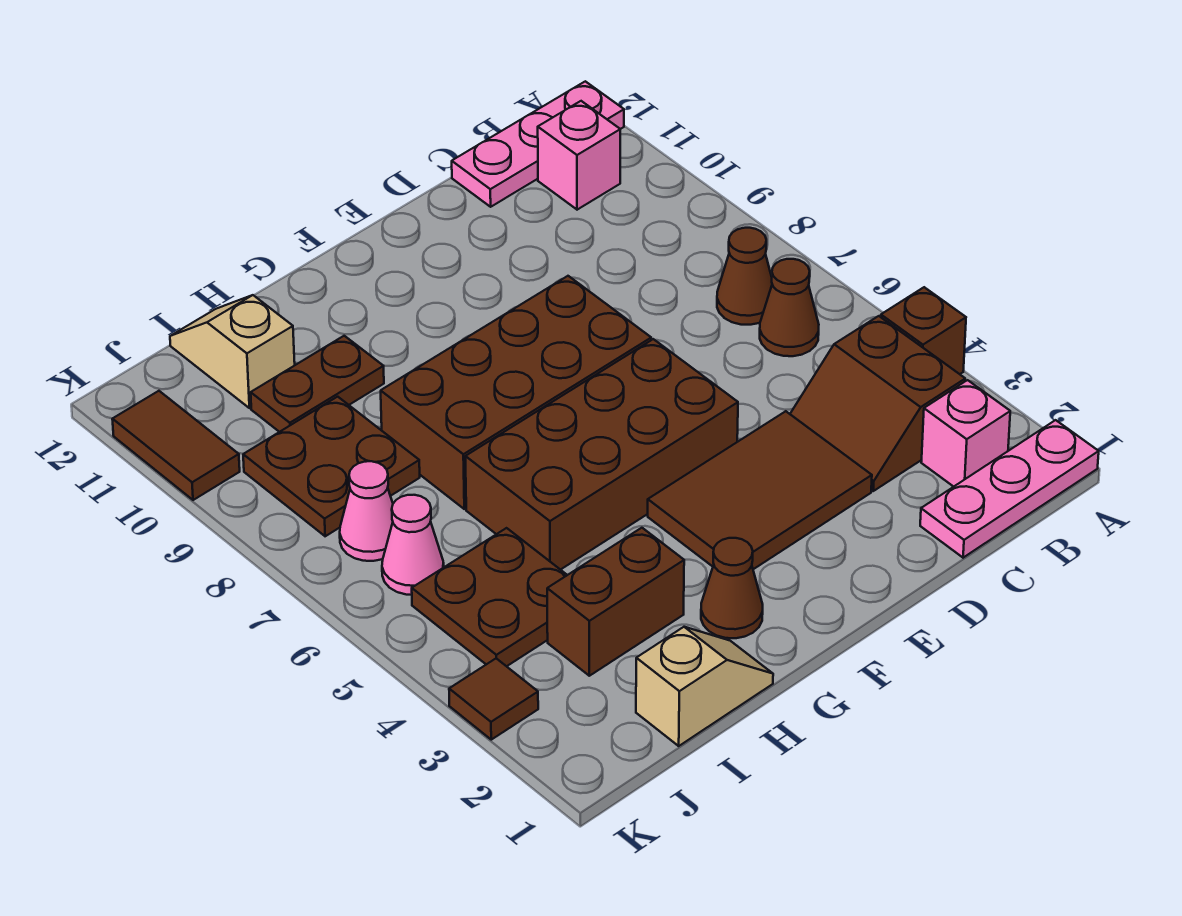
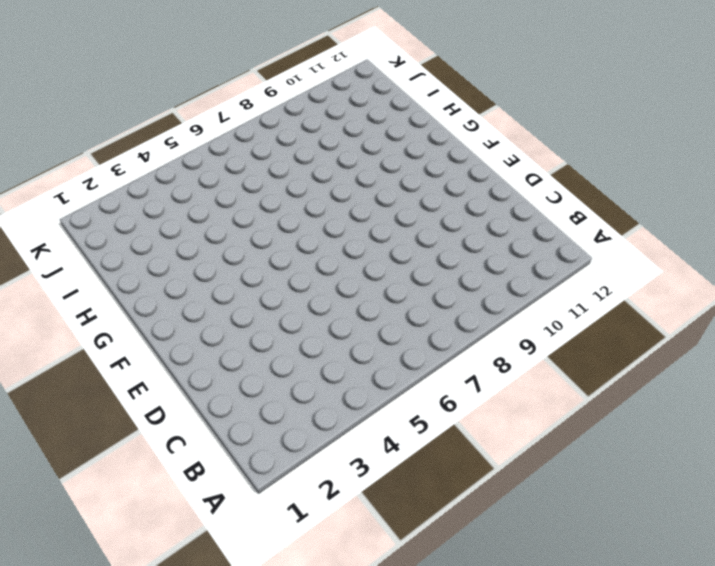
none -> pink 1x3 plate [920,420,1099,558]
none -> brown 1x1 brick [881,287,966,374]
none -> pink 1x3 plate [452,81,624,207]

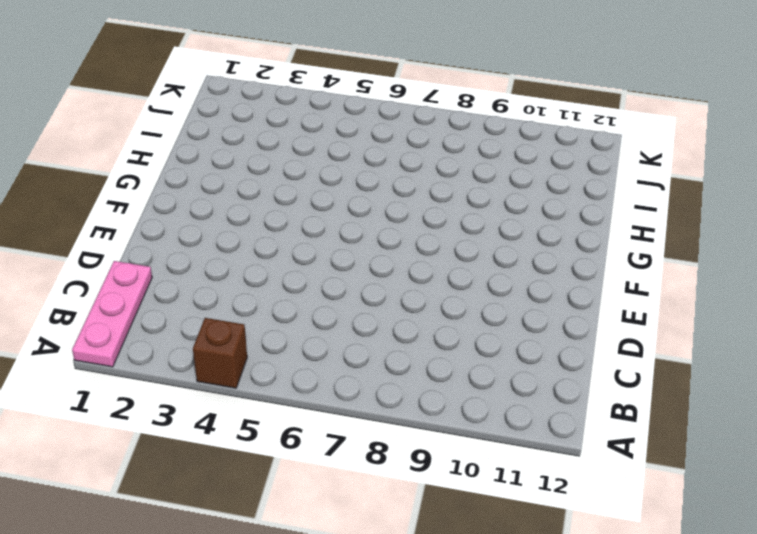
none -> pink 1x3 plate [452,81,624,207]
none -> pink 1x1 brick [921,380,1010,487]
none -> brown 2x2 slope [790,316,965,491]

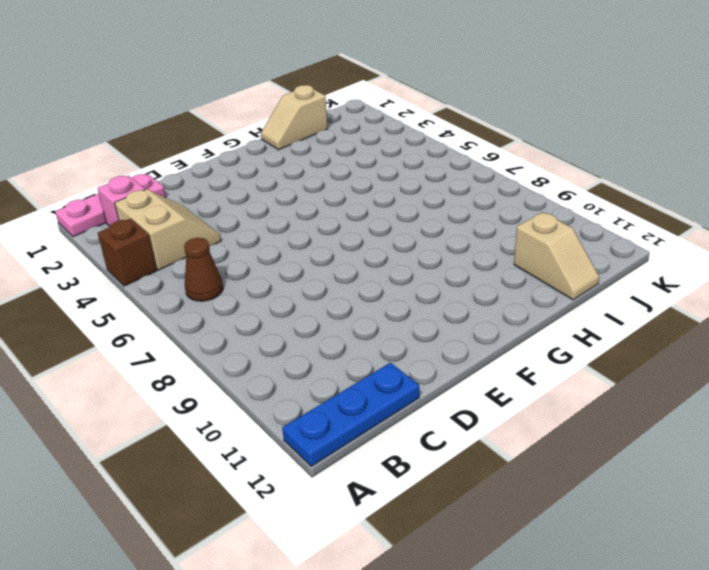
blue 1x3 plate [282,363,419,466] -> pink 1x3 plate [452,81,624,207]
tan 2x2 slope [115,189,221,270] -> brown 2x2 slope [790,316,965,491]
none -> brown 1x1 cone [717,228,772,325]
none -> pink 1x1 brick [538,101,620,210]
none -> brown 2x3 tile [648,411,872,569]

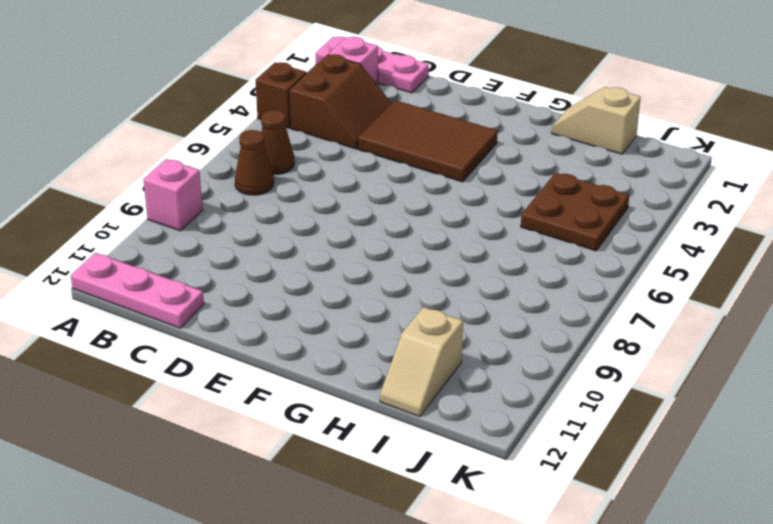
pink 1x1 brick [143,159,203,231] -> pink 1x1 brick moved to [538,101,620,210]
none -> brown 2x4 brick [465,339,738,570]
none -> brown 2x4 brick [381,276,651,509]
none -> brown 1x1 cone [701,538,763,638]

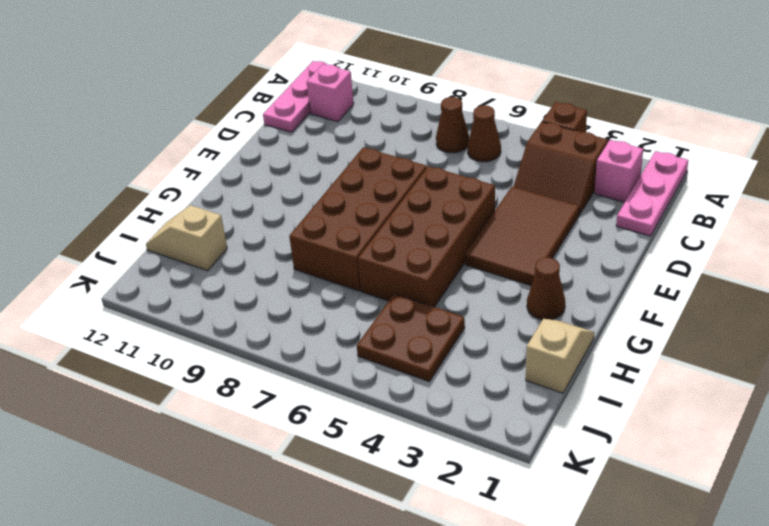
none -> brown 1x2 brick [547,528,684,676]
none -> brown 1x2 plate [251,336,384,432]
none -> brown 2x2 plate [243,397,420,536]

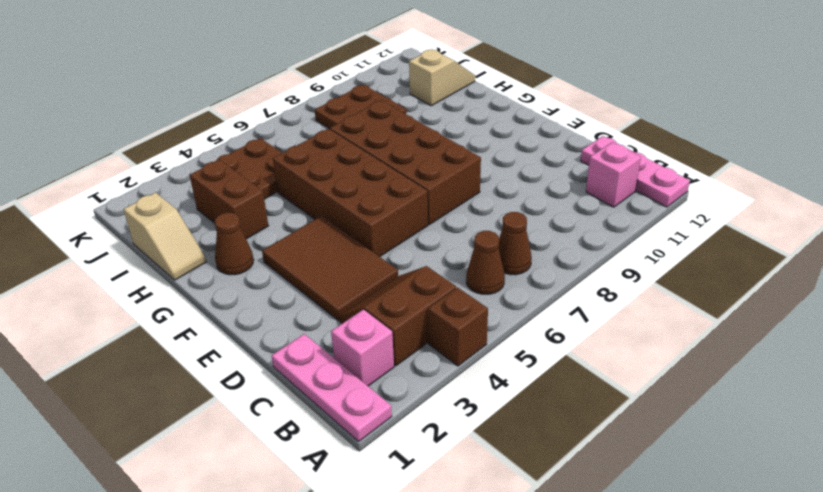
none -> brown 1x2 plate [251,336,384,432]
none -> pink 1x1 cone [382,495,444,595]
none -> pink 1x1 cone [340,461,393,561]

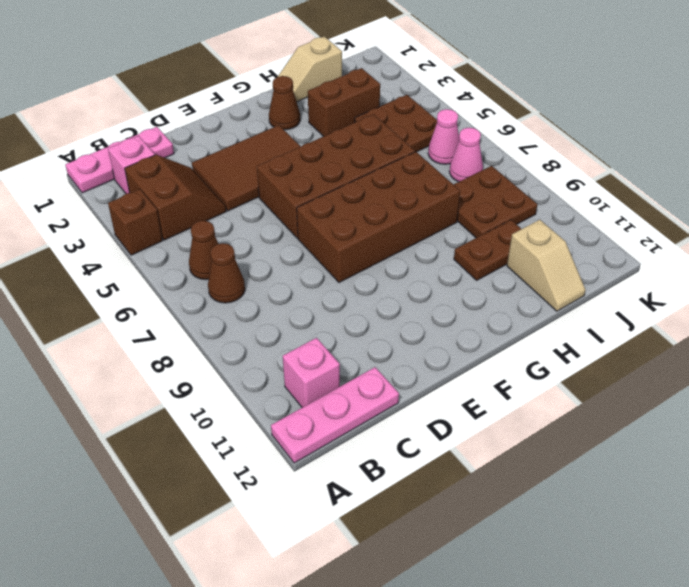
none -> brown 1x1 tile [449,658,538,740]
none -> brown 1x2 tile [112,391,240,500]

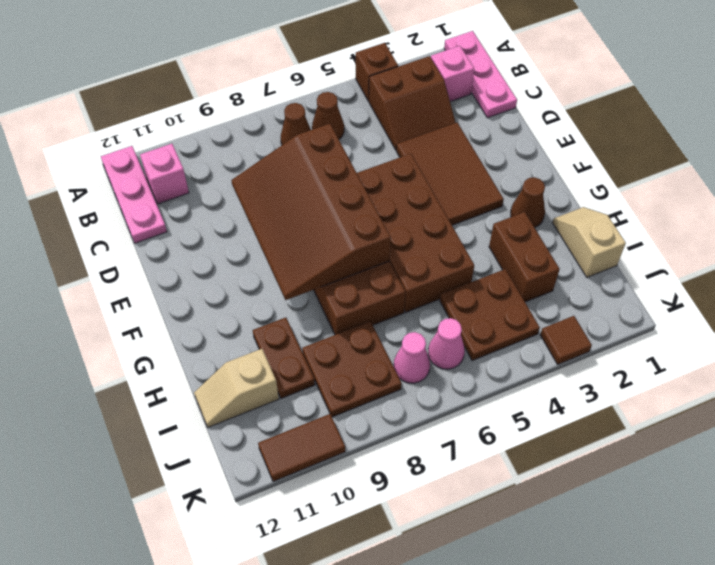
brown 3x4 slope [231,124,391,300] -> none

